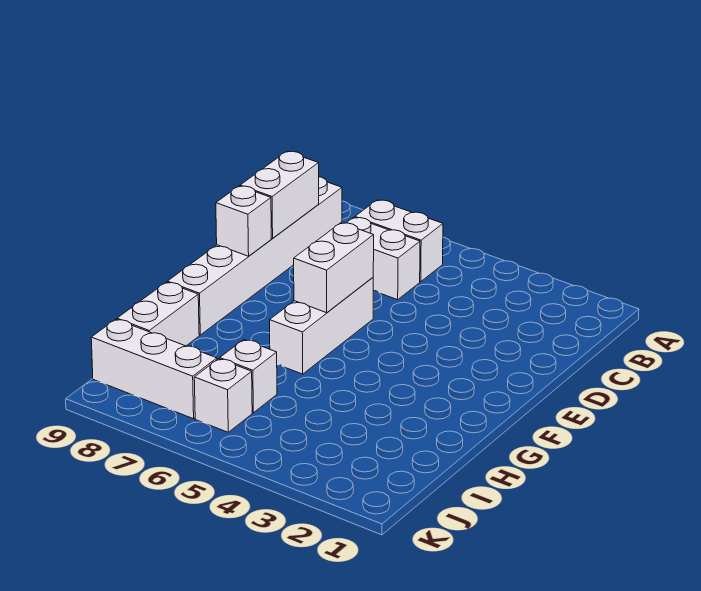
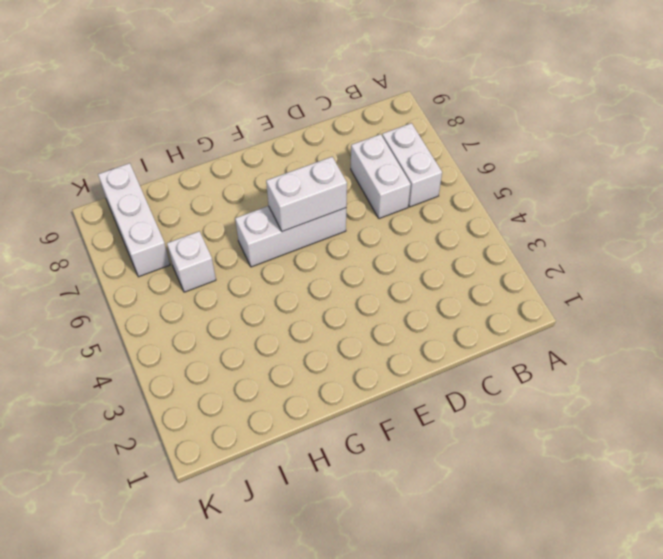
none -> white 1x6 brick [167,177,342,335]
none -> white 1x2 brick [117,282,199,346]

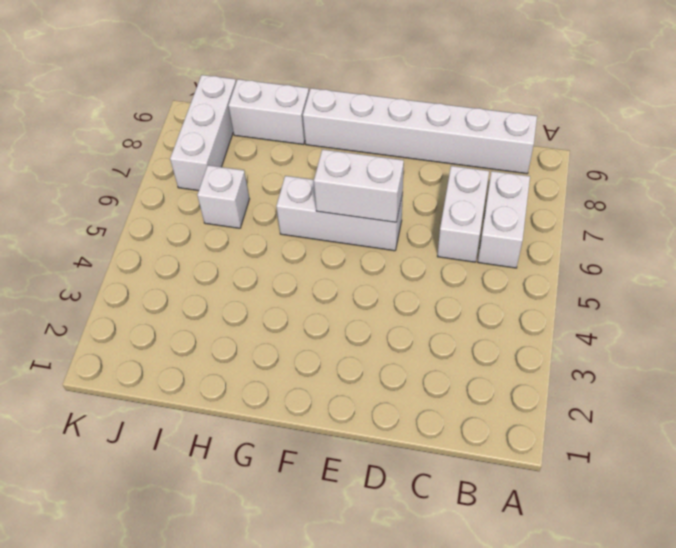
none -> white 1x1 brick [194,359,252,432]
none -> white 1x2 brick [240,151,319,238]

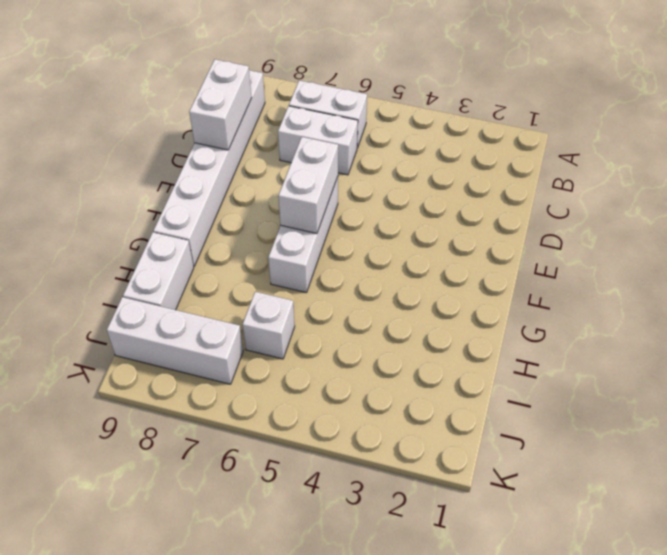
none -> white 1x1 brick [194,359,252,432]
none -> white 1x1 brick [216,186,271,256]

